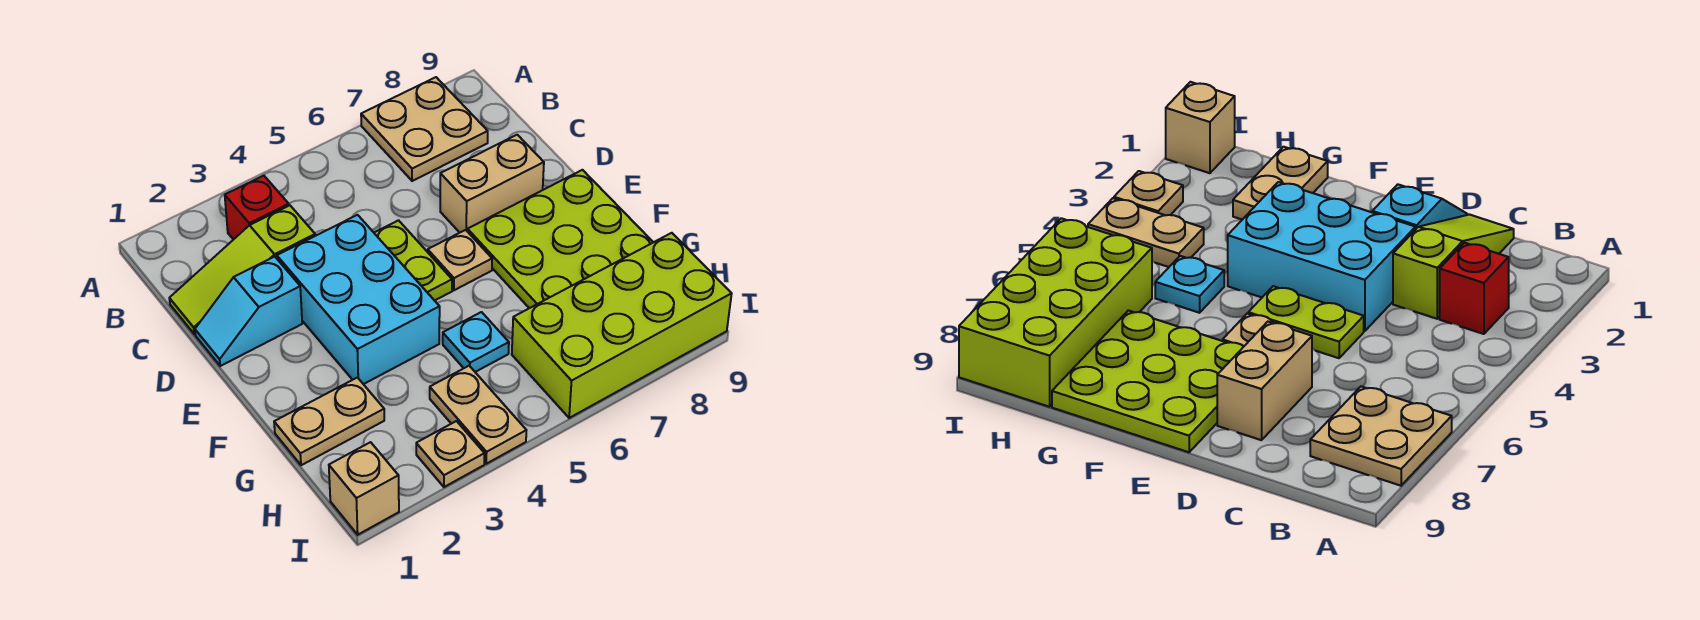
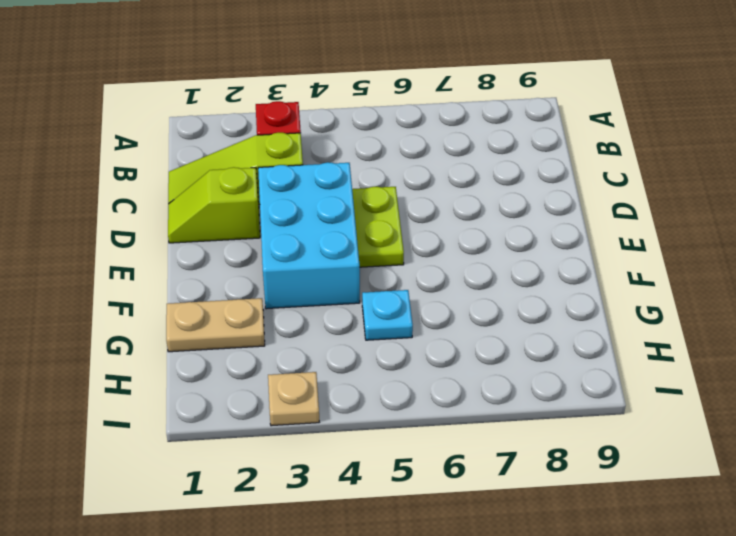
lime 1x2 slope [168,167,260,243] -> cyan 1x2 slope [195,257,302,366]
none -> tan 2x2 plate [361,77,488,181]
none -> tan 1x2 brick [440,135,544,233]
none -> tan 1x1 plate [428,230,492,290]

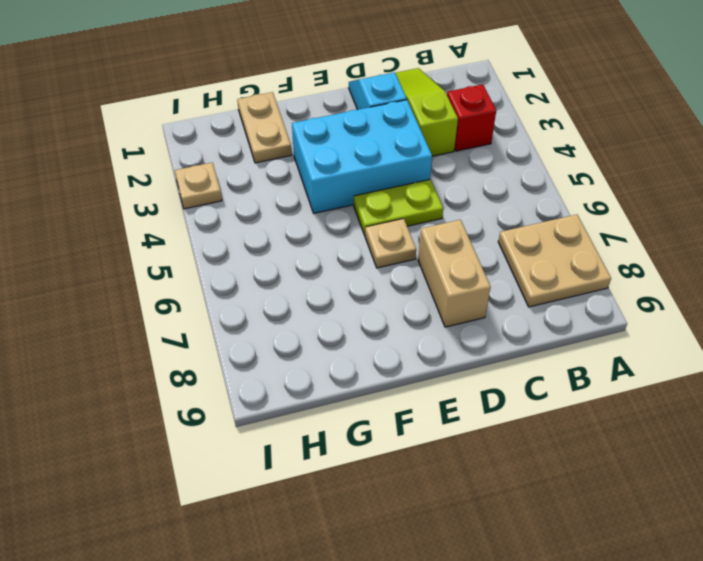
none -> lime 3x3 plate [468,170,653,308]
none -> cyan 1x1 plate [443,312,509,372]
none -> tan 1x2 plate [430,366,526,464]

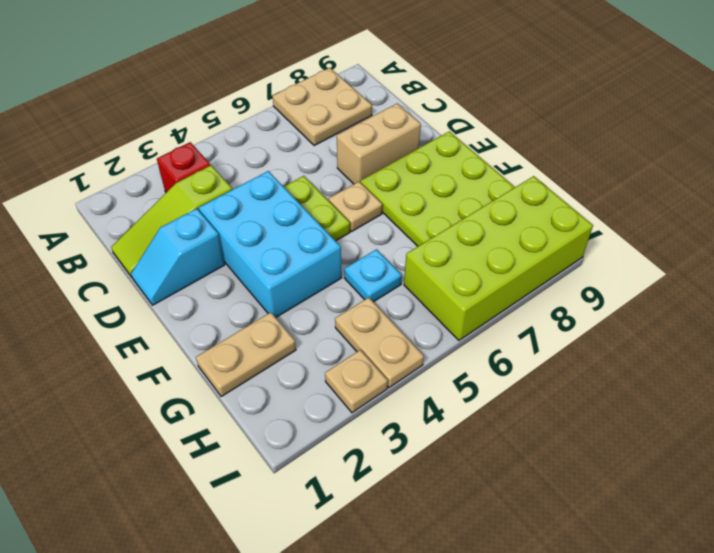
none -> tan 1x1 brick [329,442,399,535]

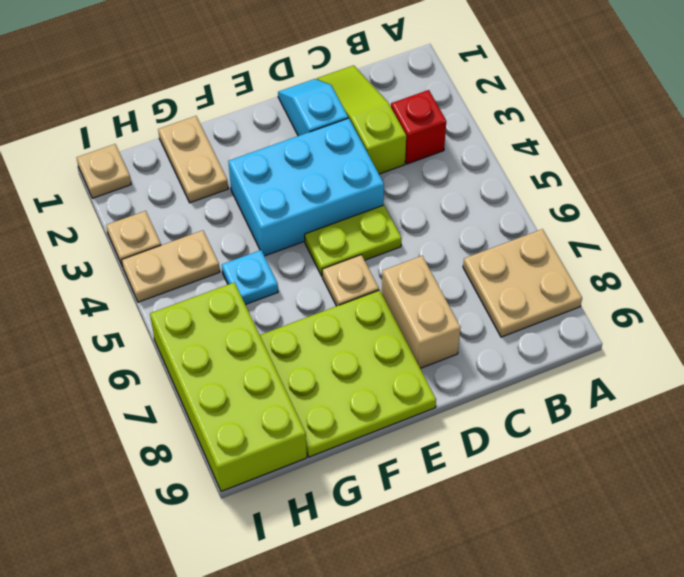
tan 1x1 plate [77,144,131,198] -> tan 1x1 brick [329,442,399,535]

